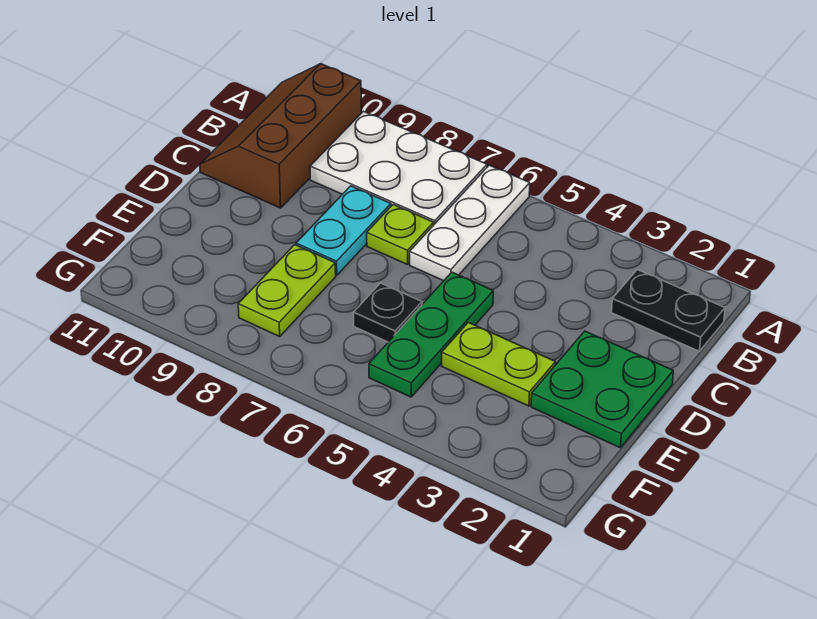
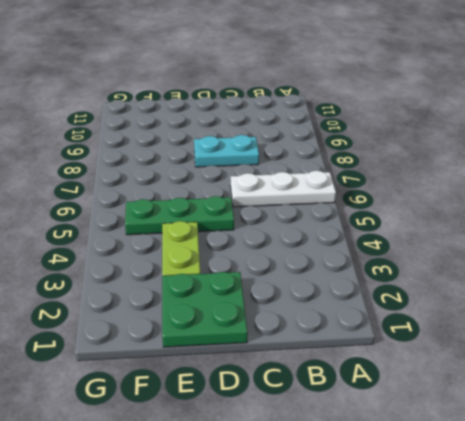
none -> white 2x3 plate [310,111,487,224]
none -> brown 2x3 slope [200,64,361,208]

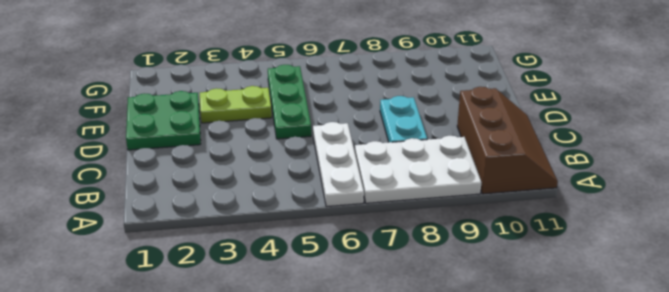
none -> black 1x2 plate [612,270,725,351]
none -> lime 1x1 plate [367,205,434,265]

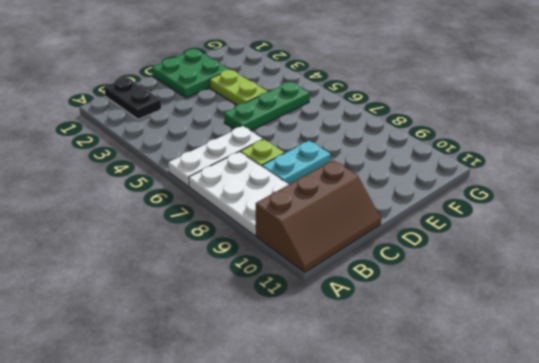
none -> black 1x1 plate [354,283,422,342]
none -> lime 1x2 plate [238,245,336,336]

